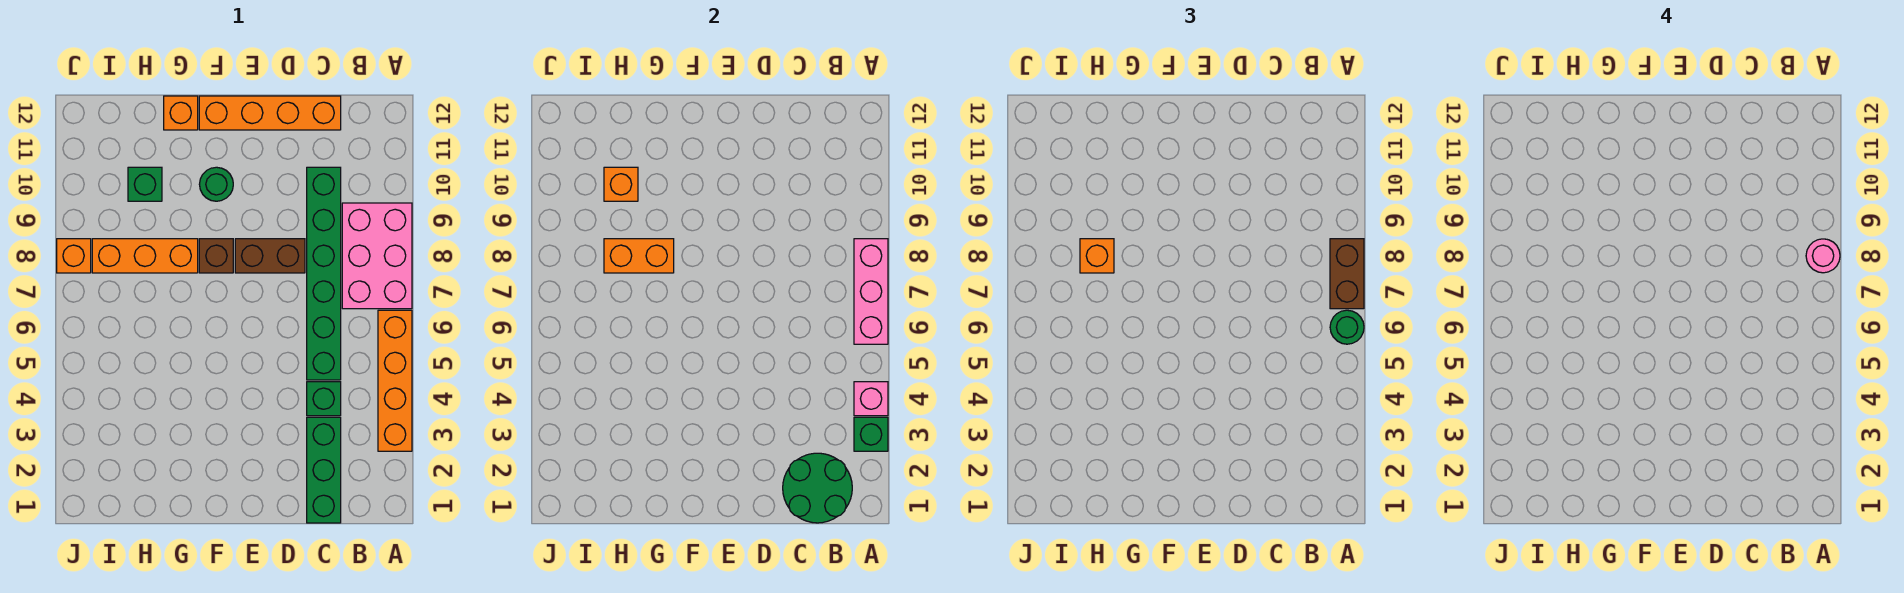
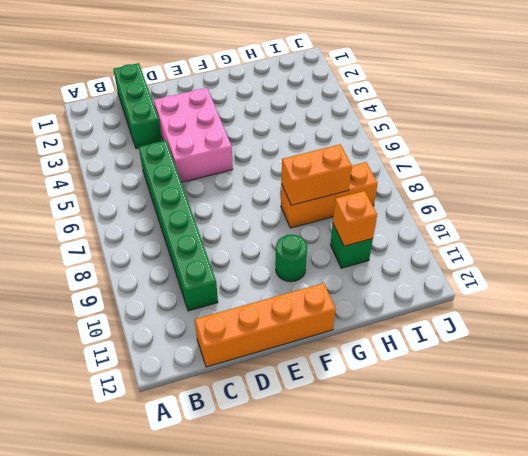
pink 2x3 brick [154,88,233,182] -> pink 2x3 brick moved to [342,203,412,309]
none -> orange 1x4 brick [378,310,412,451]
none -> green 1x1 brick [307,382,341,416]
none -> brown 1x2 brick [235,239,305,273]

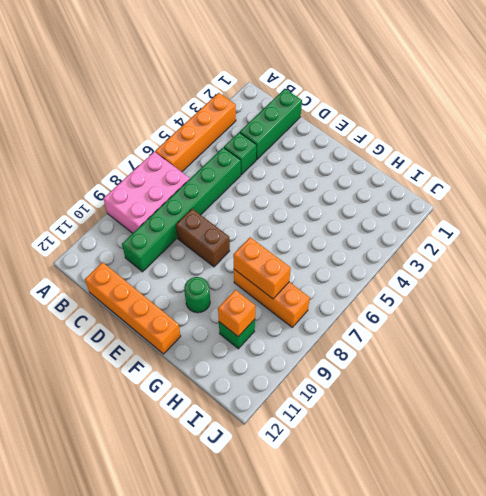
none -> brown 1x1 brick [199,239,233,273]
none -> orange 1x1 brick [164,96,198,130]
none -> orange 1x1 brick [57,239,91,273]

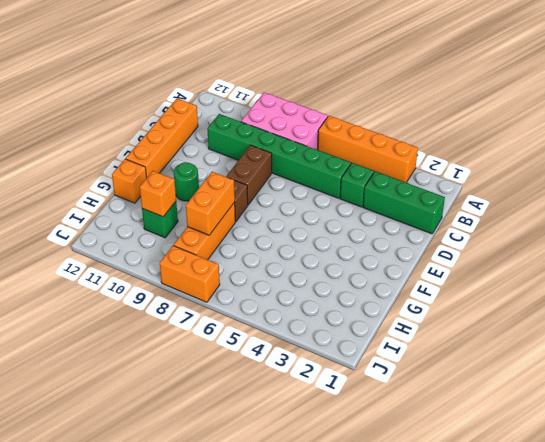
orange 1x2 brick [160,246,220,302] -> orange 1x1 brick [57,239,91,273]
none -> green 1x1 brick [854,417,888,451]
none -> pink 1x1 brick [854,382,888,416]
none -> pink 1x3 brick [854,239,888,344]

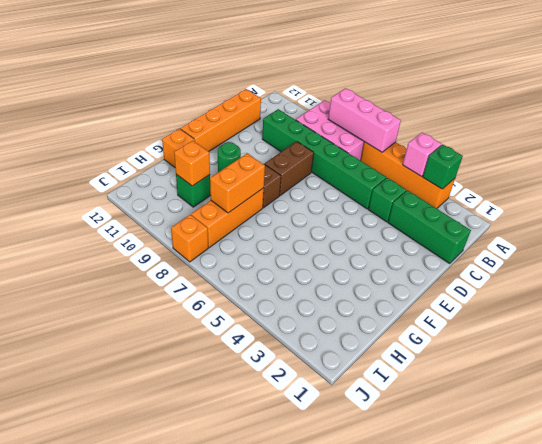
none -> green 2x2 round brick [783,453,852,523]
none -> green 1x1 round brick [1330,310,1364,344]
none -> brown 1x2 brick [1330,239,1364,309]

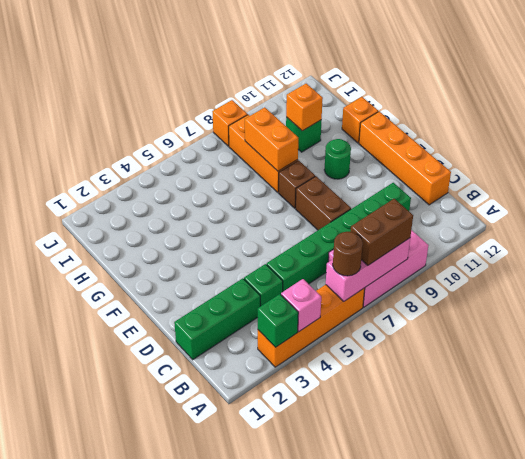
brown 1x1 round brick [333,232,363,276] -> green 1x1 round brick [1330,310,1364,344]
none -> green 2x2 round brick [783,453,852,523]
none -> orange 1x1 brick [1080,239,1114,273]
none -> pink 1x1 round brick [1806,239,1840,273]

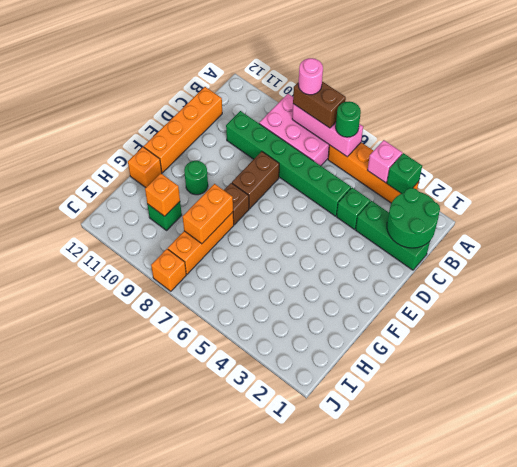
none -> orange 1x1 brick [1080,239,1114,273]

